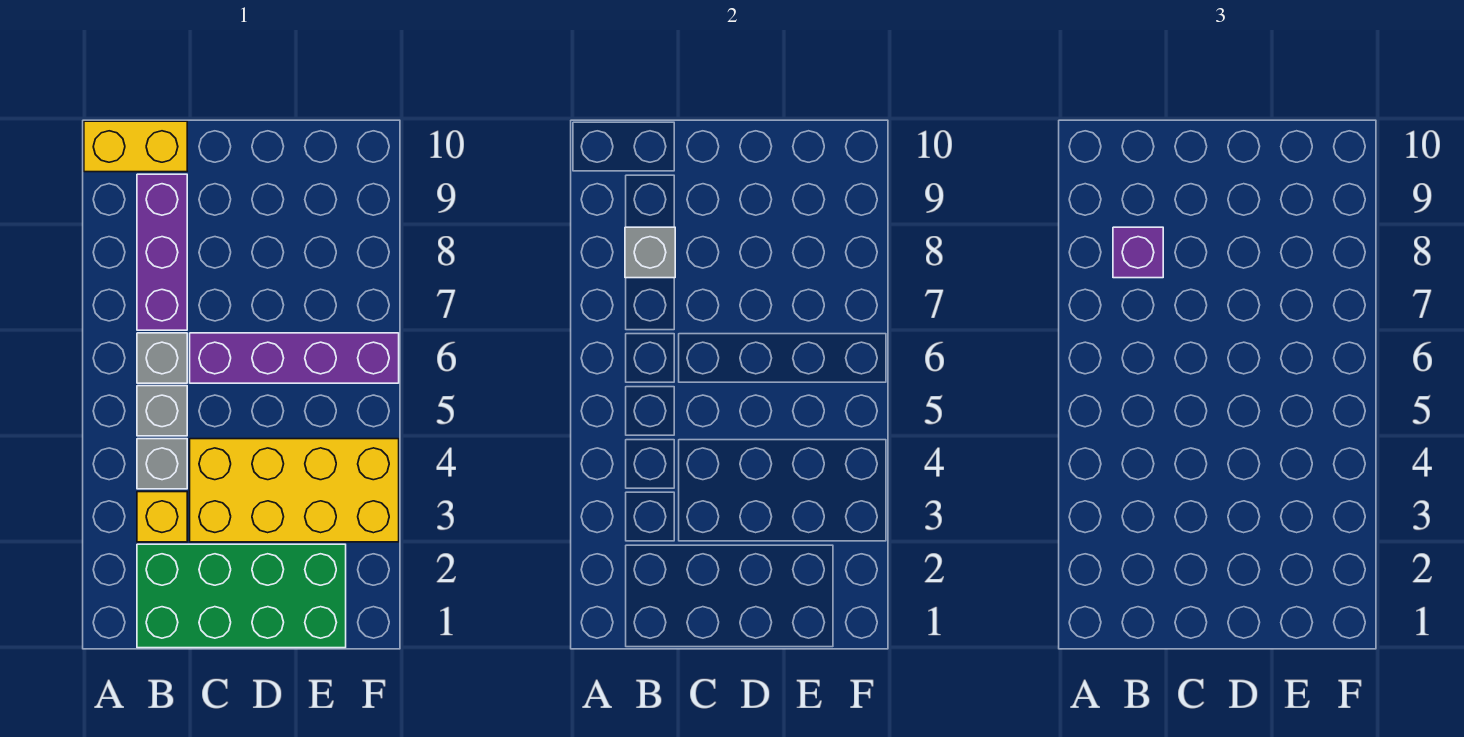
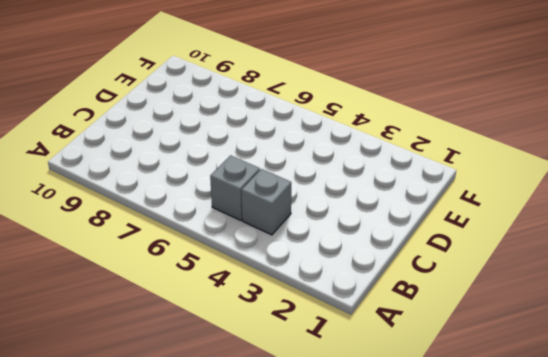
none -> yellow 1x2 brick [84,121,187,172]
none -> green 2x4 brick [137,544,346,648]

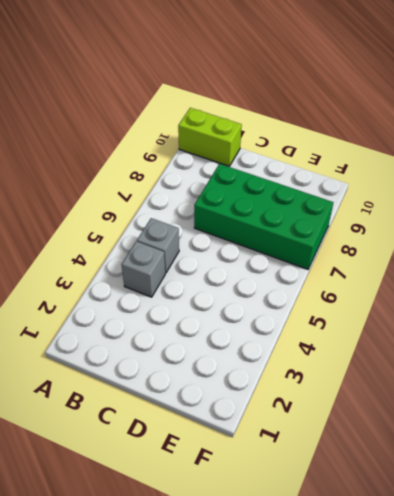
lime 1x2 brick [178,108,242,166] -> yellow 1x2 brick [84,121,187,172]
green 2x4 brick [194,164,333,269] -> green 2x4 brick moved to [137,544,346,648]
none -> yellow 1x1 brick [137,492,187,542]
none -> grey 1x1 brick [137,333,187,383]

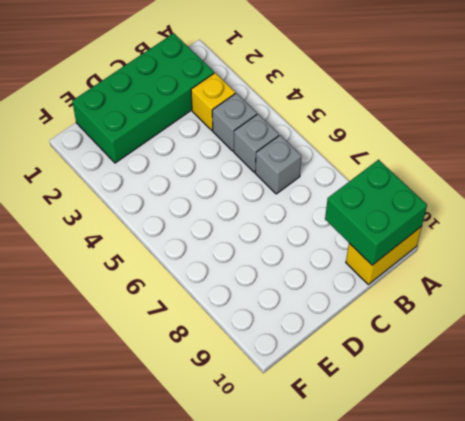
green 2x2 brick [325,160,427,265] -> none
none -> purple 1x3 brick [137,174,187,330]
none -> yellow 2x4 brick [190,439,399,542]

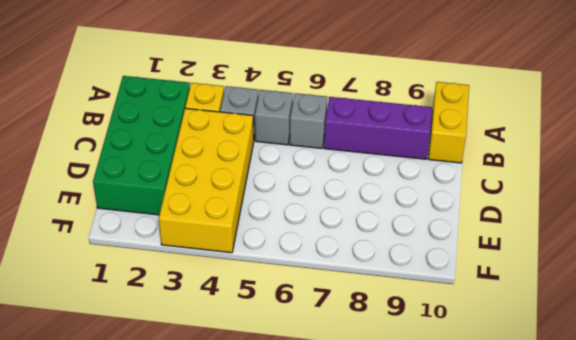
none -> purple 1x4 brick [190,333,399,383]
none -> grey 1x1 brick [625,227,675,278]

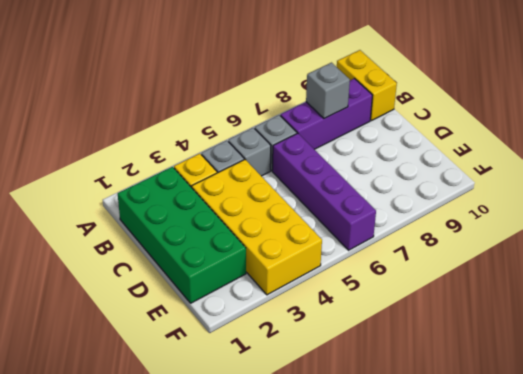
none -> purple 1x1 brick [1113,227,1163,278]

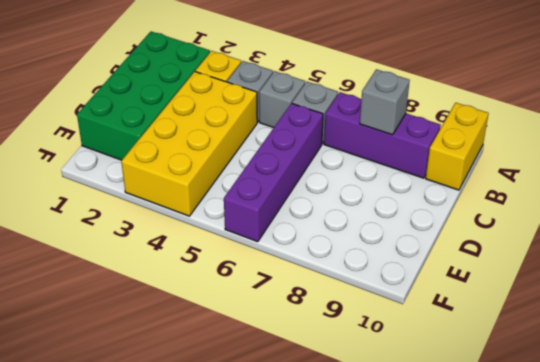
none -> purple 1x1 brick [1113,227,1163,278]

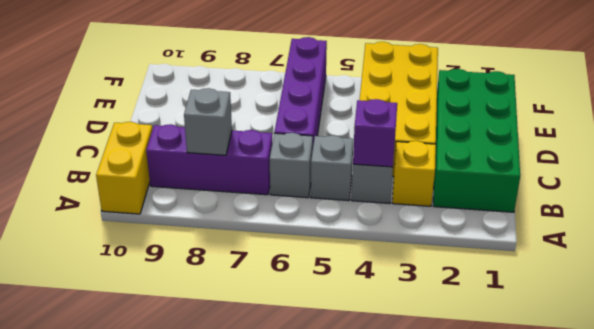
purple 1x1 brick [353,99,397,167] -> purple 1x1 brick moved to [1113,227,1163,278]

